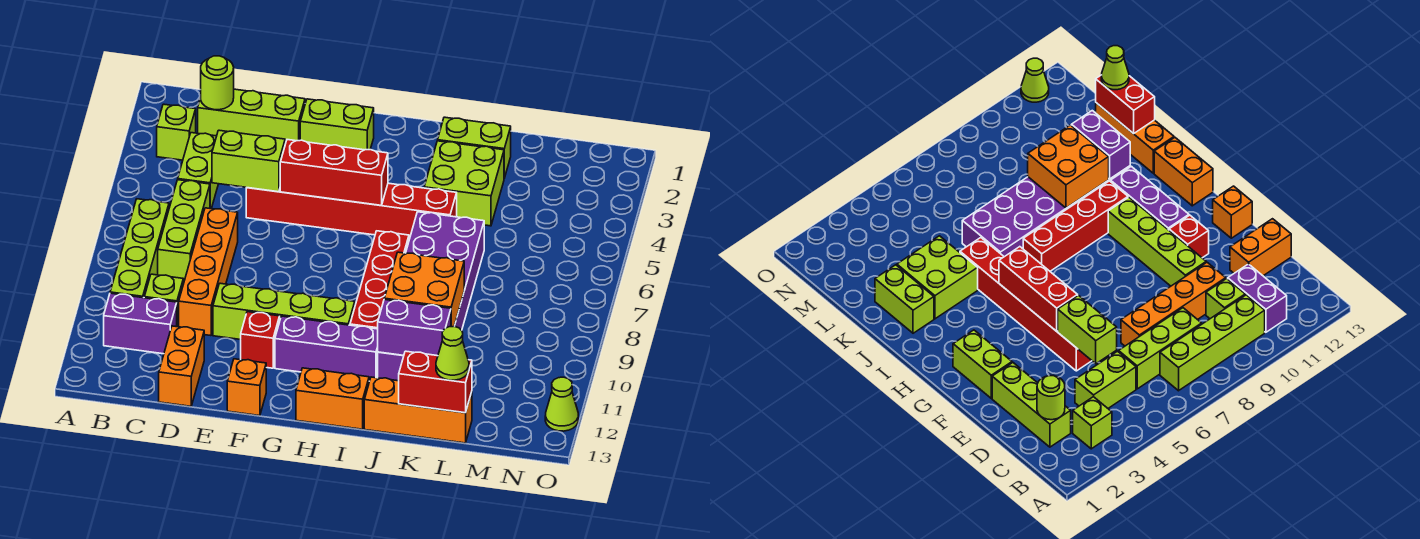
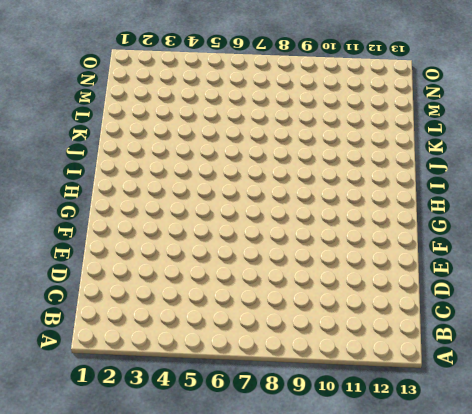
none -> lime 1x1 brick [157,104,196,160]
none -> lime 1x4 brick [110,199,169,298]
none -> purple 1x2 brick [104,293,177,354]

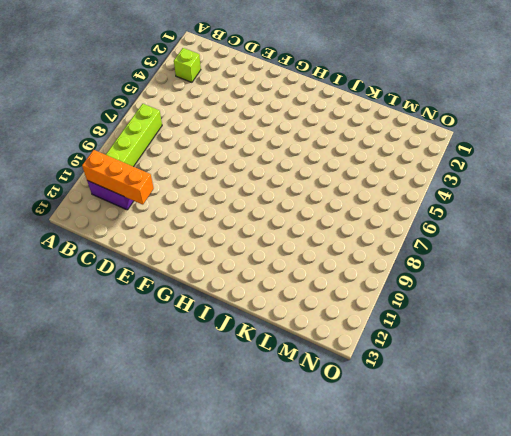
orange 1x3 brick [82,150,154,205] -> orange 1x3 brick moved to [364,377,472,443]
none -> lime 1x3 brick [198,89,305,144]
none -> lime 1x2 brick [178,133,218,209]
none -> lime 1x3 brick [158,180,210,283]

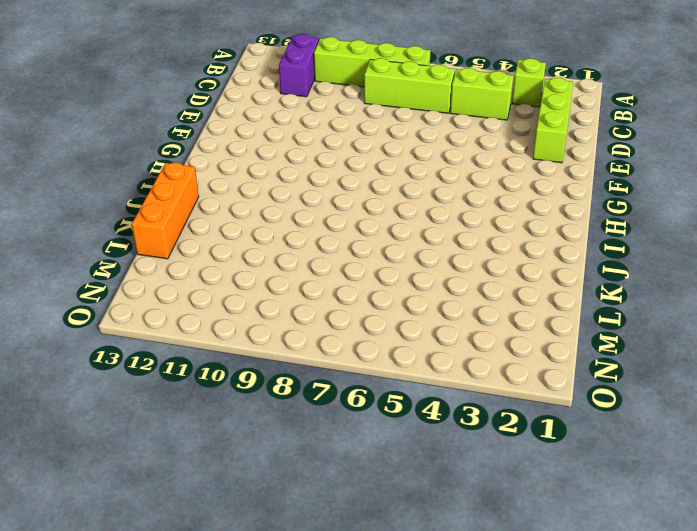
none -> lime 1x1 brick [144,274,183,327]
none -> orange 1x4 brick [179,208,238,336]
none -> orange 1x2 brick [159,326,204,406]

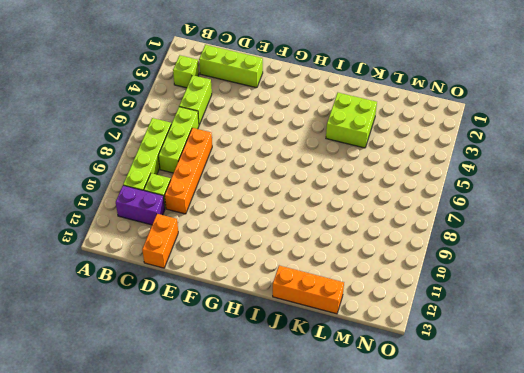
none -> red 1x6 brick [246,183,457,239]
none -> lime 1x4 brick [213,283,355,340]
none -> lime 1x2 brick [300,99,374,150]

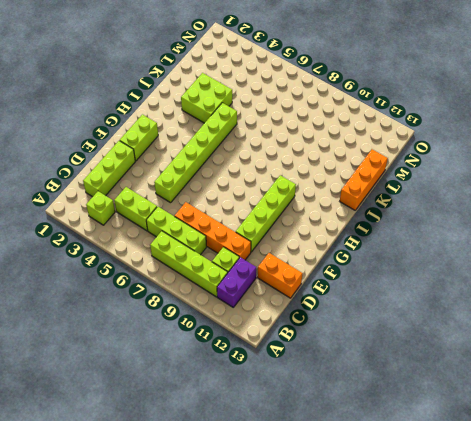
lime 1x6 brick [154,103,237,203] -> red 1x6 brick [246,183,457,239]
none -> red 1x1 brick [241,312,280,368]
none -> orange 1x1 brick [227,359,266,416]
none -> purple 1x3 brick [275,316,378,381]

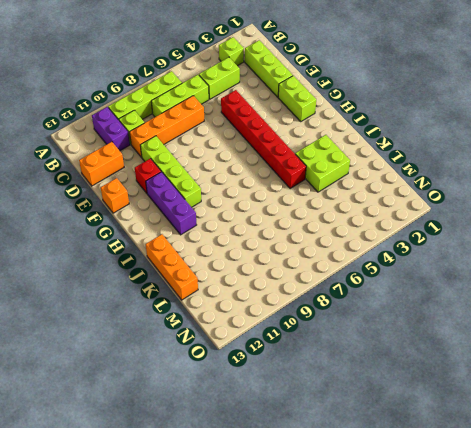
none -> orange 1x2 brick [296,368,369,429]
none -> red 1x4 brick [350,231,409,329]
none -> lime 1x2 brick [438,117,511,178]

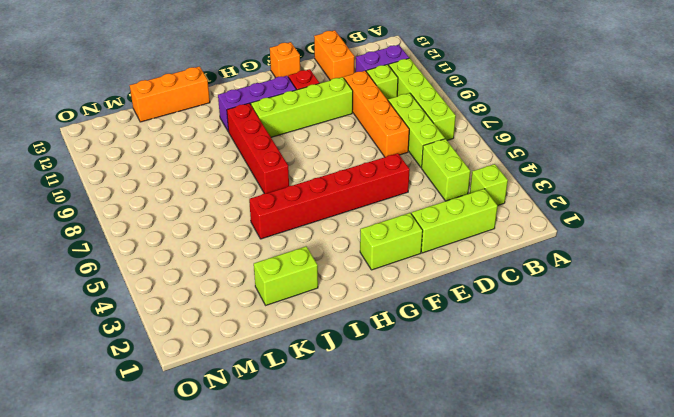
none -> orange 1x2 brick [296,368,369,429]
none -> lime 2x2 brick [424,141,504,226]
none -> purple 2x6 brick [378,212,484,381]

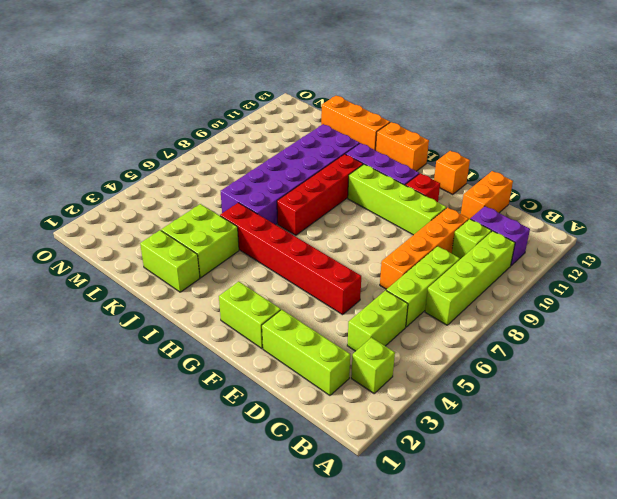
none -> lime 1x1 cone [545,377,578,431]
none -> lime 1x1 round brick [201,56,234,110]
none -> lime 1x2 brick [212,130,285,192]

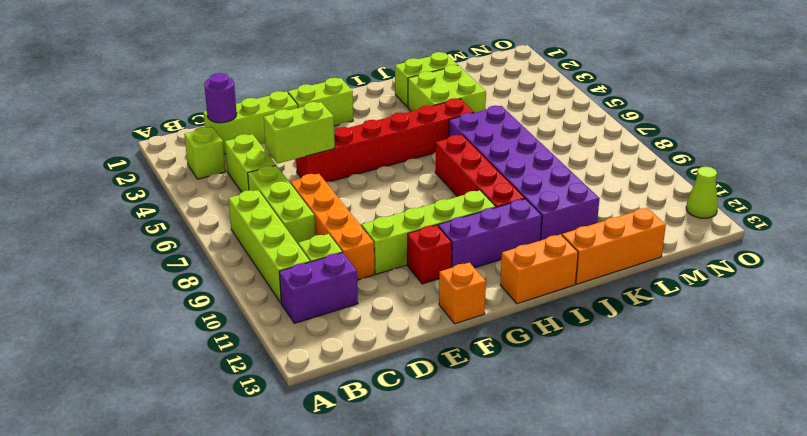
purple 1x1 round brick [204,73,237,123] -> lime 1x1 round brick [201,56,234,110]
none -> orange 1x2 brick [159,326,204,406]
none -> red 1x3 brick [280,140,388,205]
none -> orange 2x2 brick [384,252,464,327]

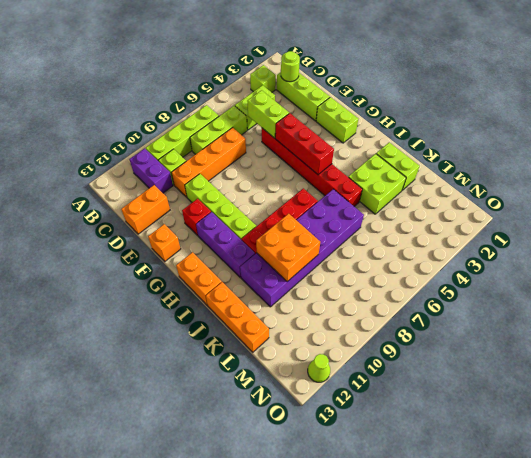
none -> purple 1x2 brick [378,300,451,356]
none -> red 1x2 brick [399,351,472,413]
none -> lime 1x1 cone [436,326,469,380]

